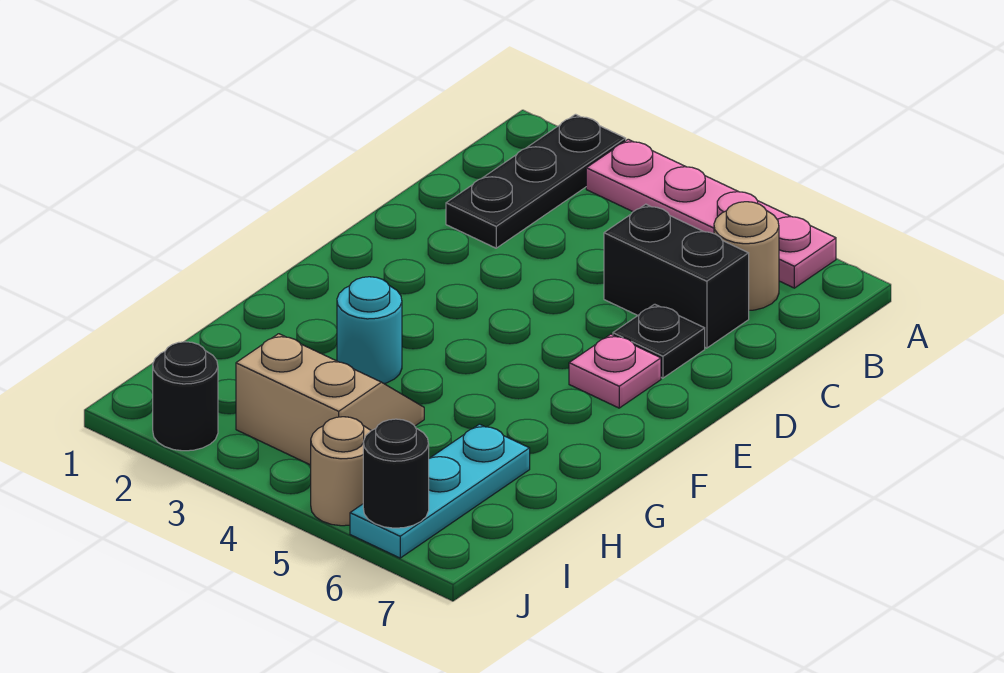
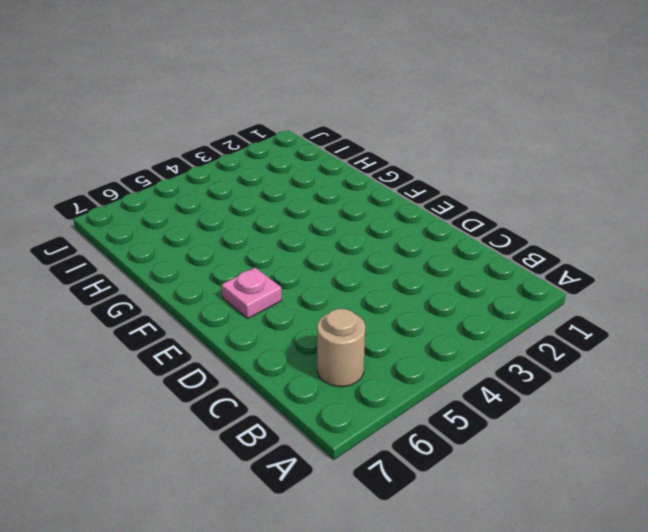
none -> black 1x3 plate [446,114,626,248]
none -> pink 1x4 plate [586,139,836,288]
none -> black 1x2 brick [604,204,749,348]

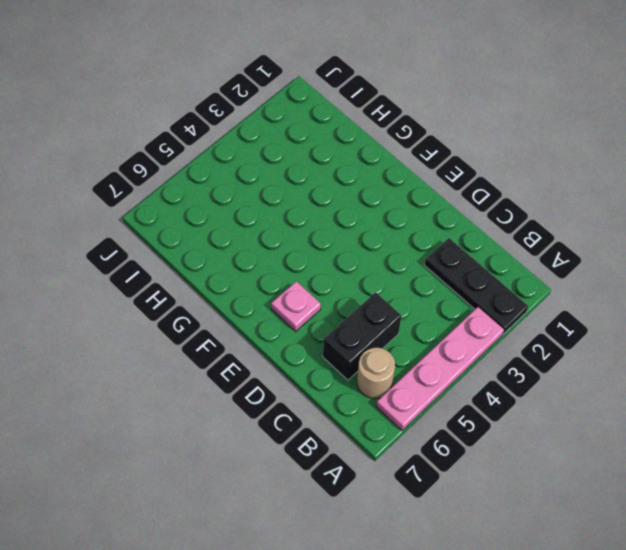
none -> black 1x1 plate [613,304,705,378]
none -> cyan 1x1 round brick [337,277,402,384]
none -> tan 2x2 slope [236,334,424,465]

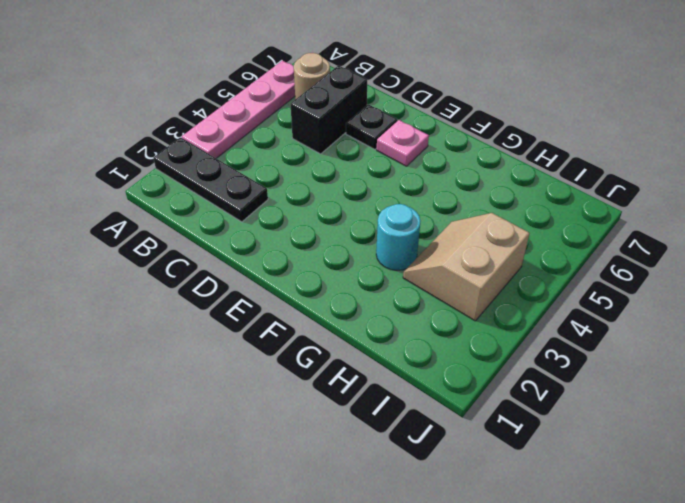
none -> cyan 1x3 plate [350,424,530,558]
none -> black 1x1 round brick [153,342,218,451]
none -> tan 1x1 round brick [311,417,371,526]

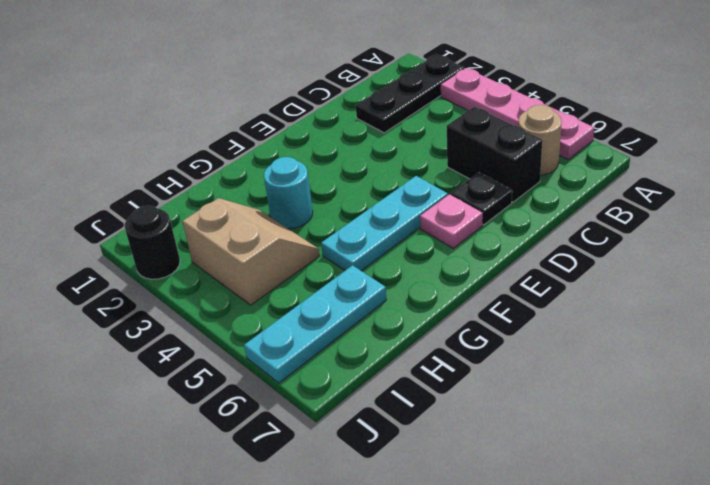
cyan 1x3 plate [321,176,448,271] -> none
none -> tan 1x1 round brick [311,417,371,526]
none -> black 1x1 round brick [363,419,429,528]

